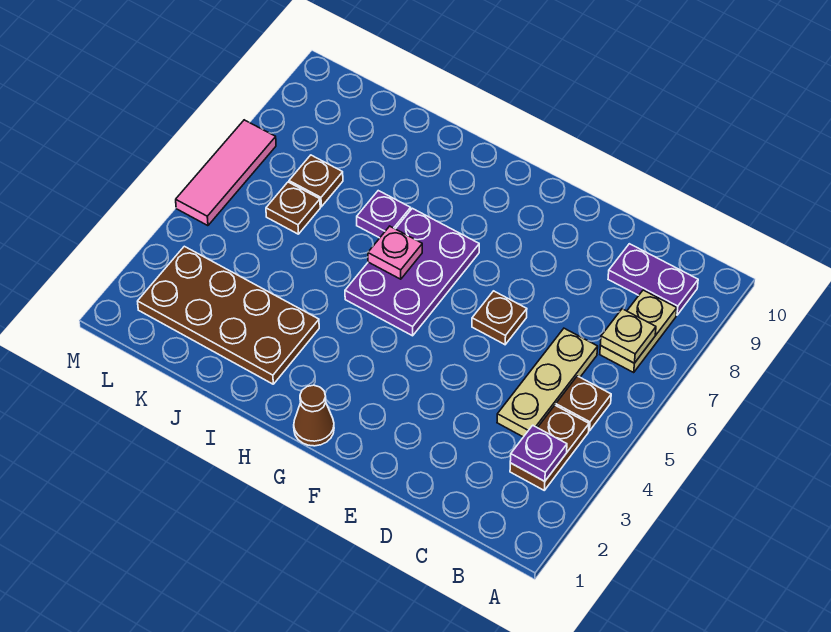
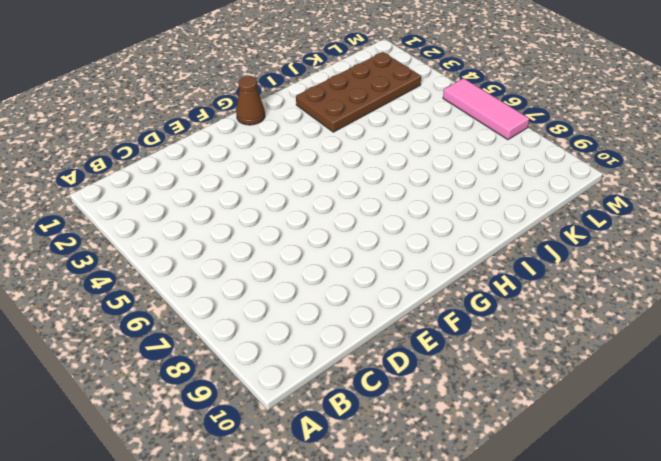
none -> brown 1x2 plate [510,405,589,490]
none -> brown 1x1 plate [556,376,611,431]
none -> tan 1x2 plate [600,290,677,372]

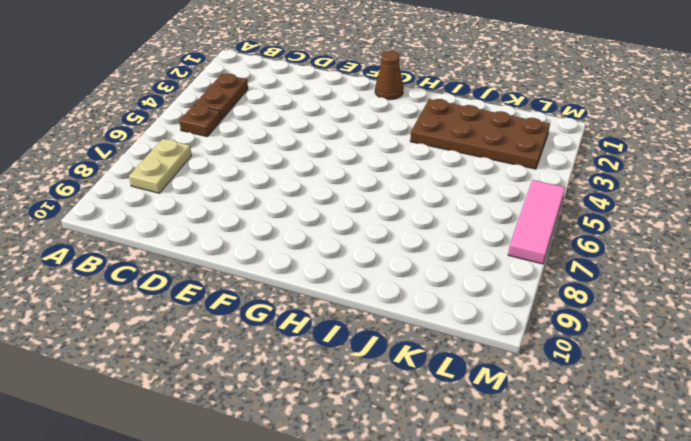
none -> purple 1x2 plate [608,244,698,315]
none -> tan 1x3 plate [497,328,598,437]
none -> brown 1x1 plate [472,291,527,345]

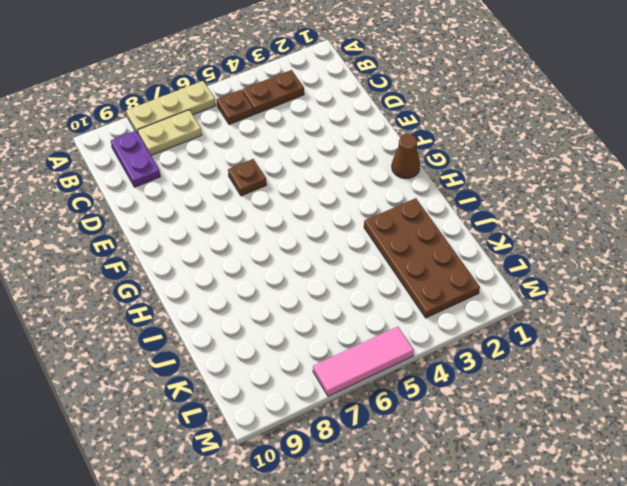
tan 1x3 plate [126,81,215,132] -> tan 1x3 plate moved to [497,328,598,437]
none -> purple 2x3 plate [345,208,479,336]
none -> purple 1x1 plate [357,191,411,238]
none -> brown 1x1 plate [266,182,320,234]

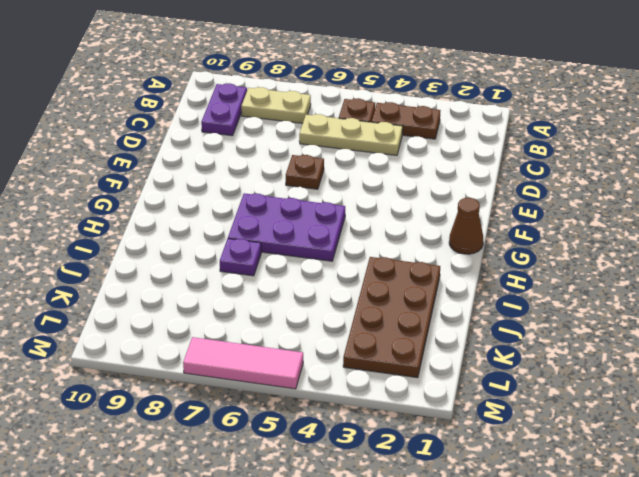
none -> brown 1x1 plate [266,182,320,234]
none -> brown 1x1 plate [289,155,343,207]
none -> purple 1x1 plate [510,425,567,481]

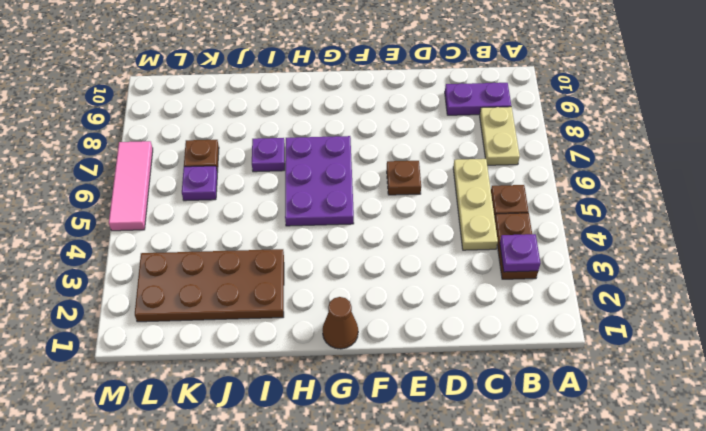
purple 1x1 plate [182,166,217,201] -> brown 1x1 plate [266,182,320,234]
none -> tan 1x1 plate [600,309,656,363]
none -> pink 1x1 plate [368,226,422,279]

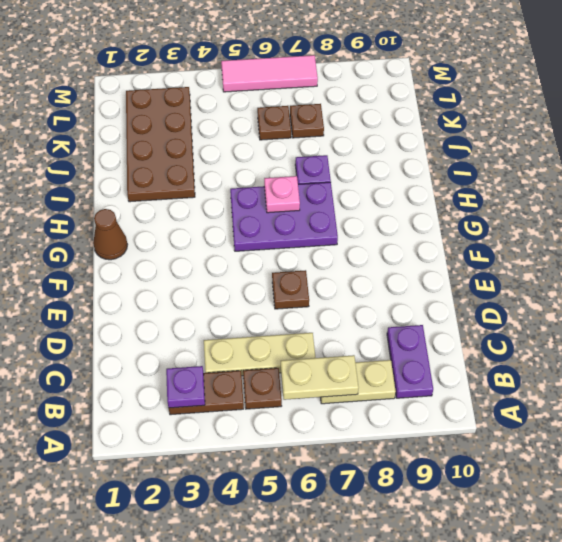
tan 1x2 plate [281,355,359,400] -> tan 1x1 plate [600,309,656,363]

